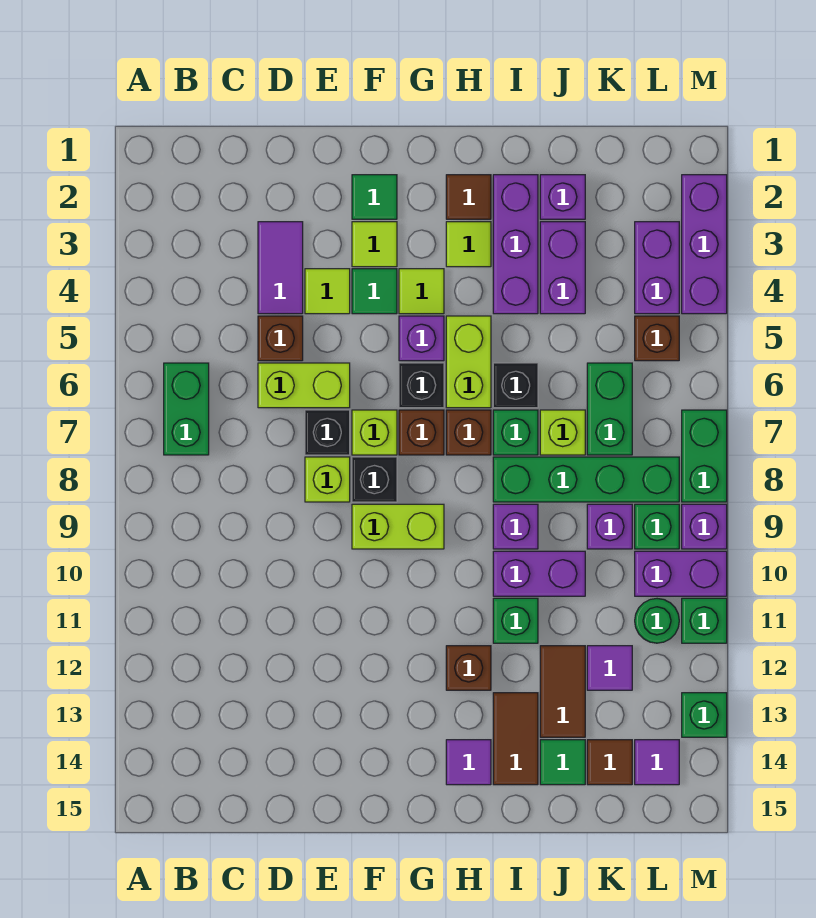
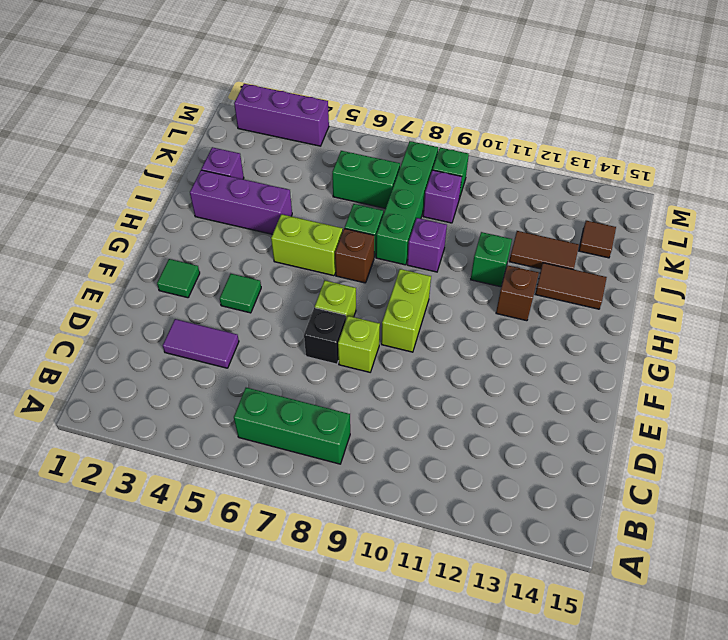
green 1x3 brick [234,388,350,464] -> green 1x2 brick [164,363,209,455]
none -> brown 1x1 brick [258,316,303,361]
none -> lime 1x2 brick [258,363,350,408]
none -> lime 1x1 tile [305,269,350,314]
none -> lime 1x1 tile [352,222,397,267]

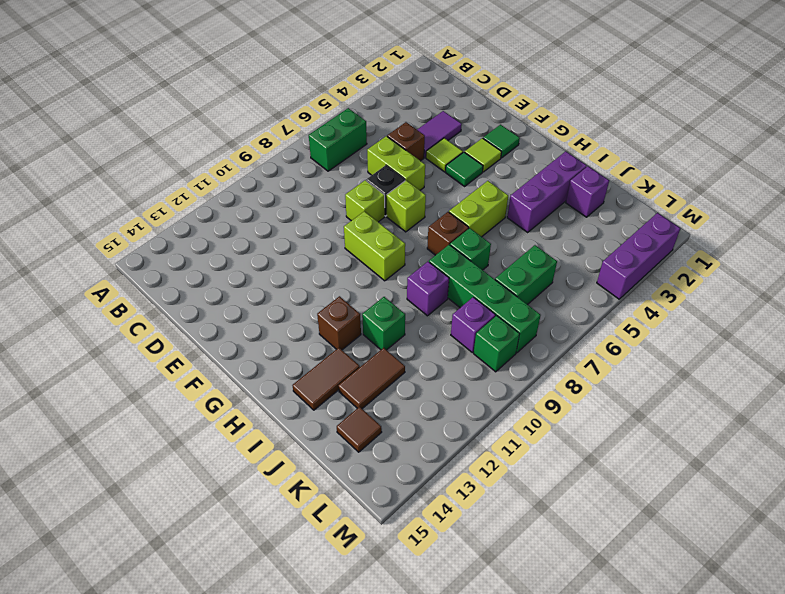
none -> black 1x1 brick [352,457,397,502]
none -> lime 1x1 tile [399,269,444,314]
none -> purple 1x1 brick [399,316,444,361]
none -> black 1x1 brick [399,363,444,408]

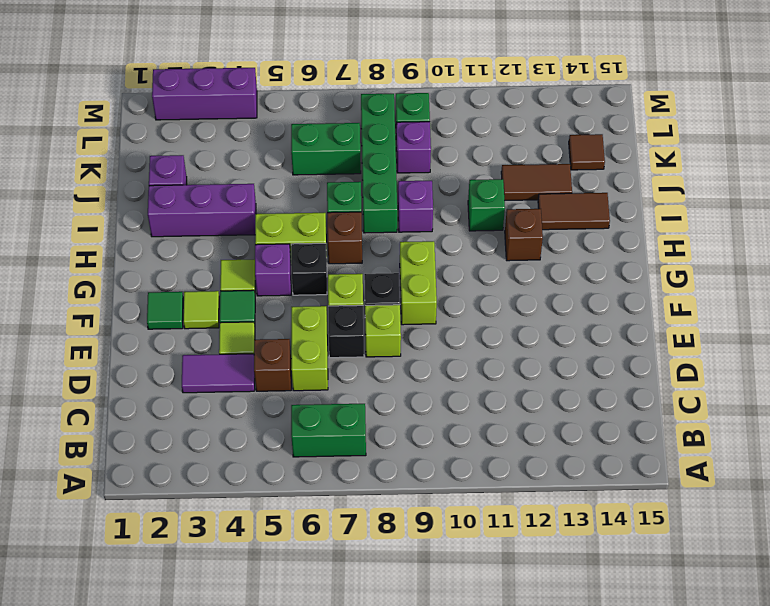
none -> brown 1x1 brick [399,410,444,455]
none -> brown 1x1 tile [446,175,491,219]
none -> lime 1x1 tile [446,222,491,267]
none -> purple 1x1 tile [446,740,491,785]

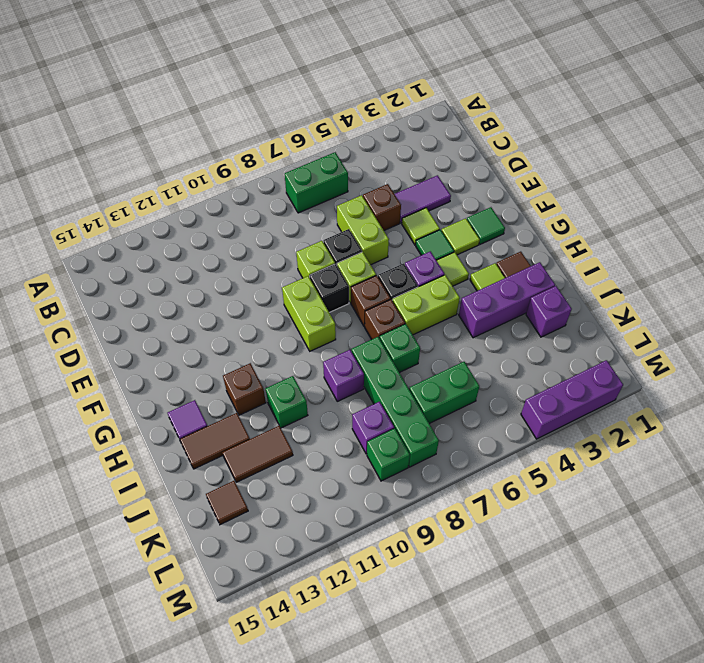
none -> black 1x1 brick [493,363,538,408]
none -> purple 1x2 brick [493,551,585,596]
none -> purple 1x2 brick [540,222,585,314]
none -> lime 1x1 brick [540,410,585,455]

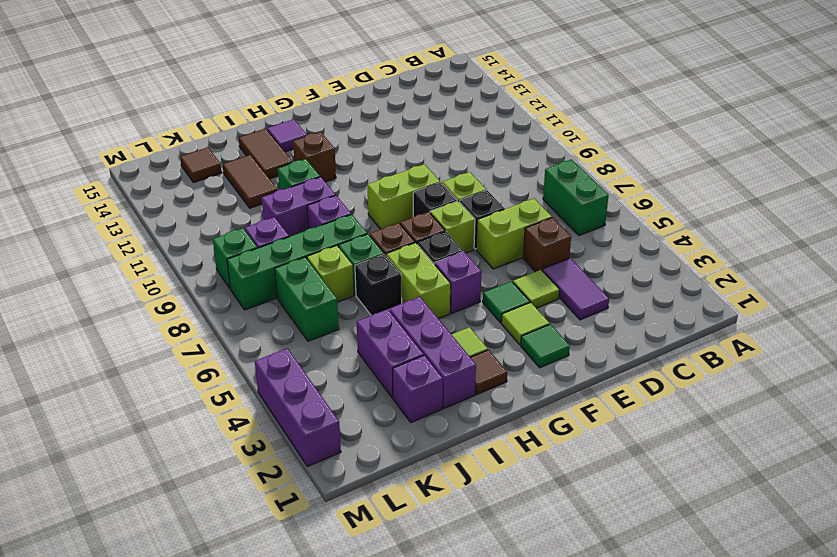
none -> lime 1x1 tile [399,269,444,314]
none -> green 1x1 tile [540,740,585,785]
none -> purple 1x1 tile [587,646,632,690]
none -> purple 1x2 brick [635,222,679,314]

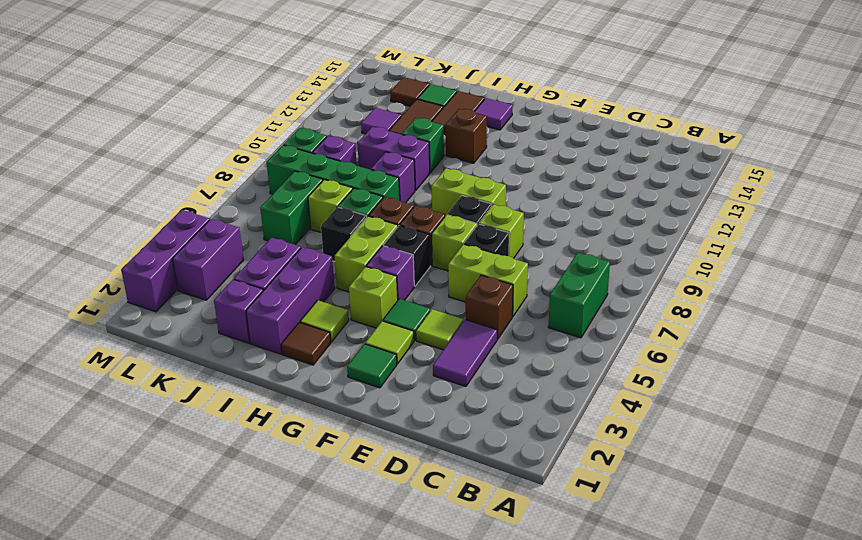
lime 1x1 brick [349,267,398,328] -> lime 1x1 tile [399,269,444,314]
none -> brown 1x1 brick [635,316,679,361]
none -> purple 1x2 brick [635,551,727,596]
none -> green 1x1 round brick [635,599,679,643]
none -> purple 1x1 tile [635,740,679,785]

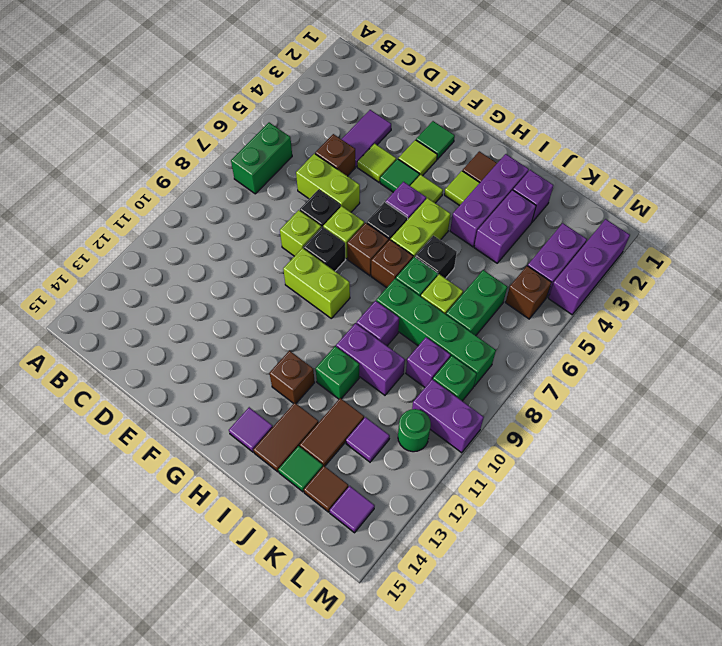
none -> green 1x2 brick [682,410,727,502]
none -> purple 1x1 brick [682,504,727,549]
none -> green 1x1 brick [682,598,727,643]
none -> green 1x1 brick [682,693,727,737]

